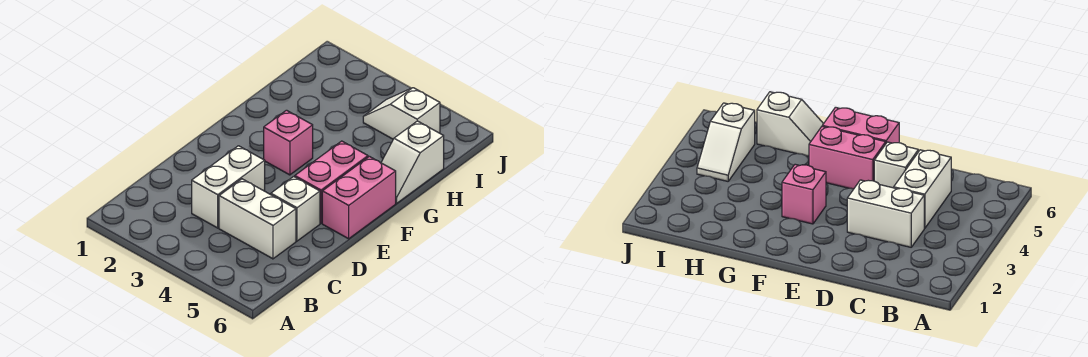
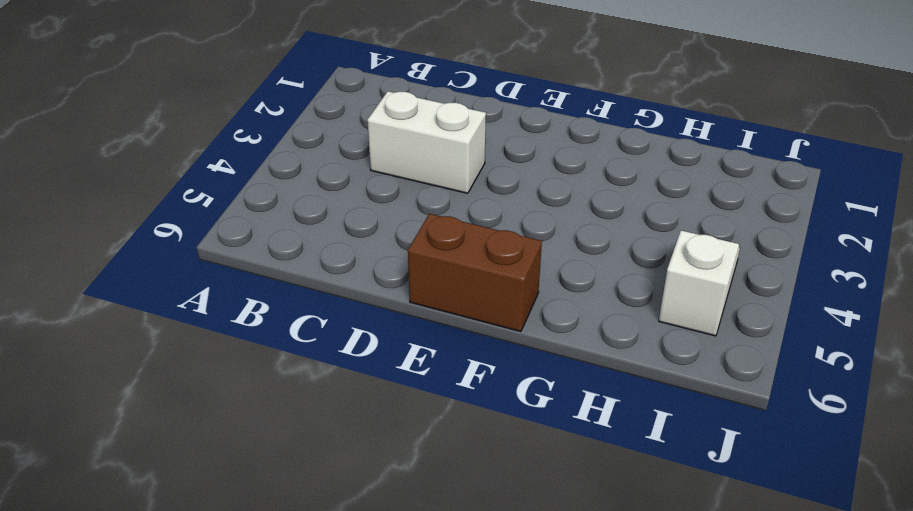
brown 1x2 brick [408,214,542,332] -> pink 1x2 brick [322,156,396,239]
none -> white 1x2 brick [219,179,296,259]
none -> white 1x1 brick [271,177,320,241]

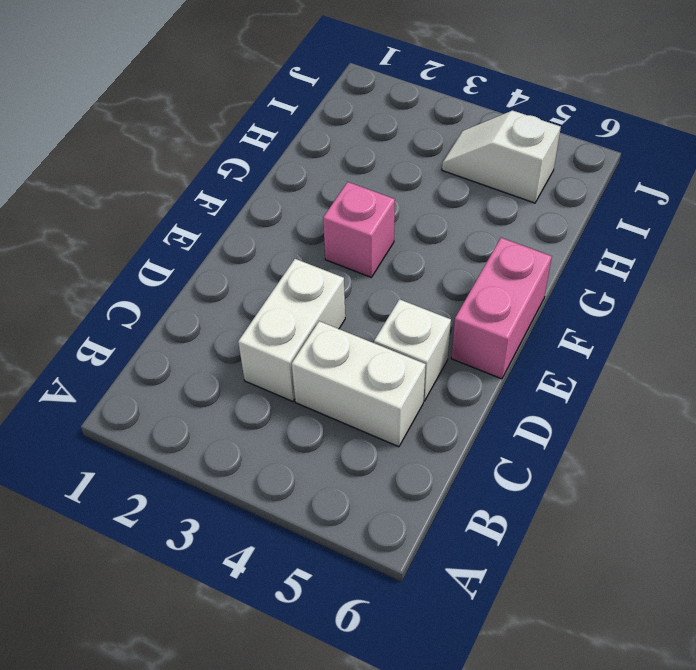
none -> pink 1x2 brick [295,141,368,223]
none -> white 1x2 slope [381,121,444,203]

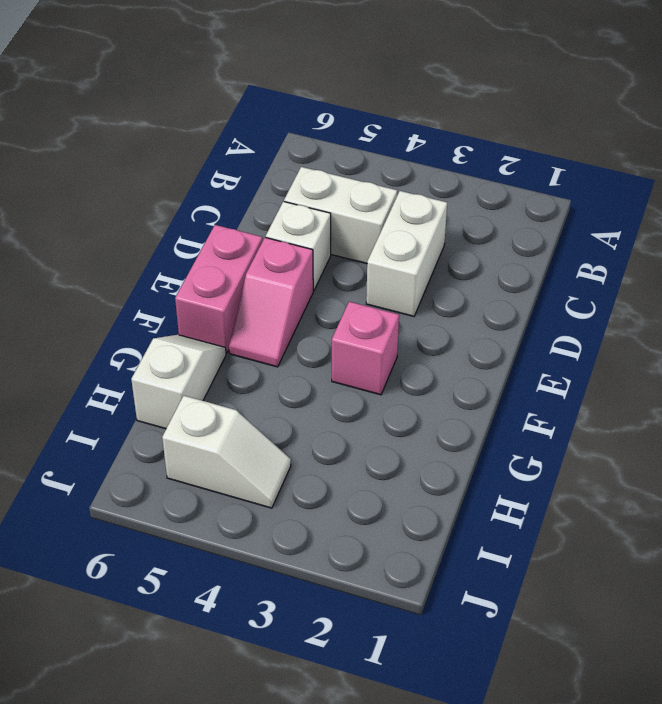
pink 1x2 slope [229,237,313,367] -> pink 1x2 brick [295,141,368,223]

